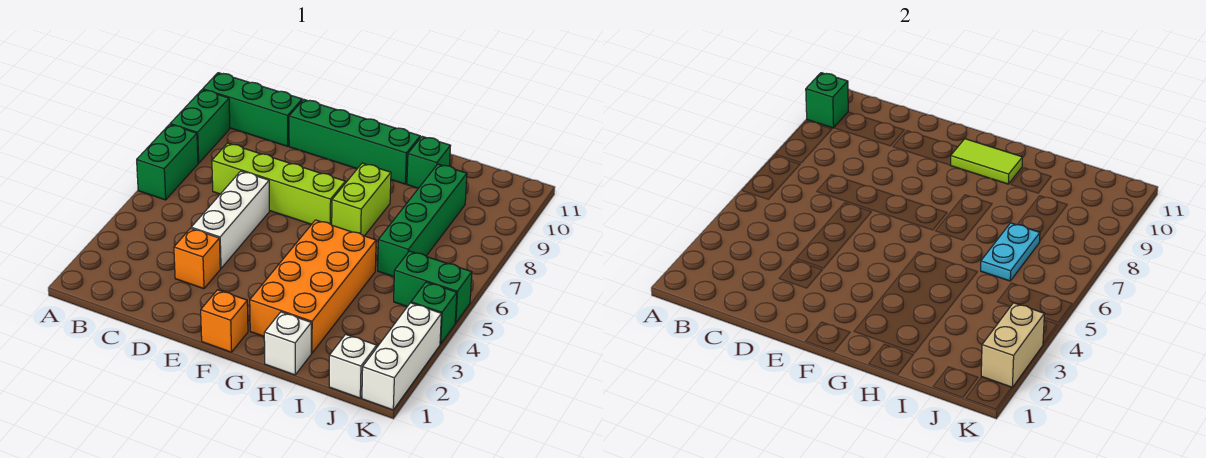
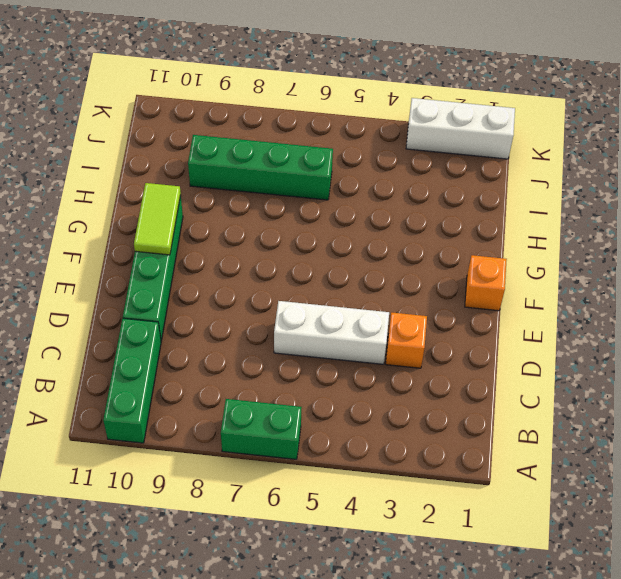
none -> green 1x2 brick [170,90,230,163]
none -> lime 1x4 brick [212,143,345,225]
none -> orange 2x4 brick [250,220,376,353]

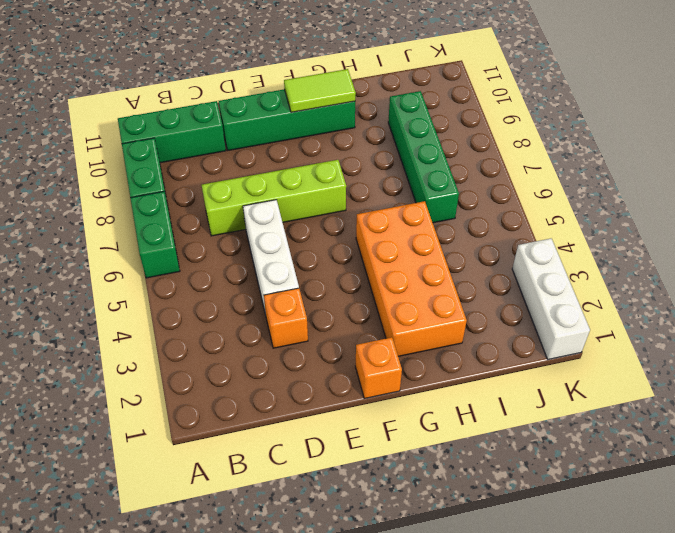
none -> lime 1x2 brick [332,163,391,236]
none -> white 1x1 brick [264,312,311,375]
none -> green 1x1 brick [407,136,450,188]

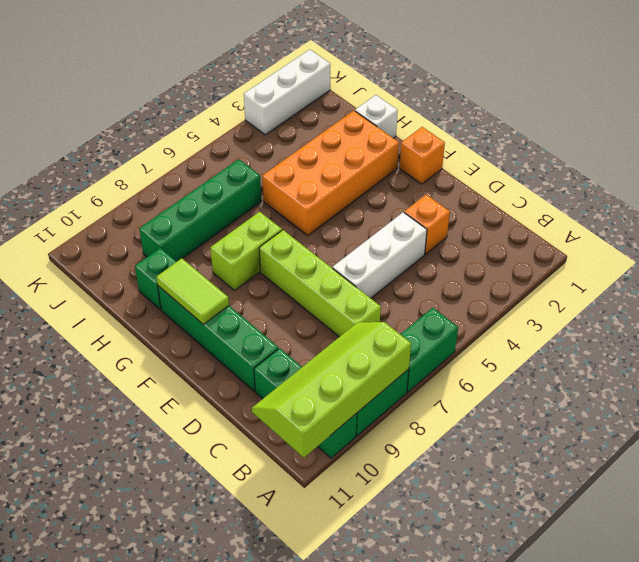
lime 2x4 slope [252,322,411,458] -> green 1x1 brick [806,73,848,128]
none -> white 1x1 brick [329,334,377,398]
none -> green 1x2 brick [394,251,472,323]
none -> green 1x1 brick [411,282,457,344]

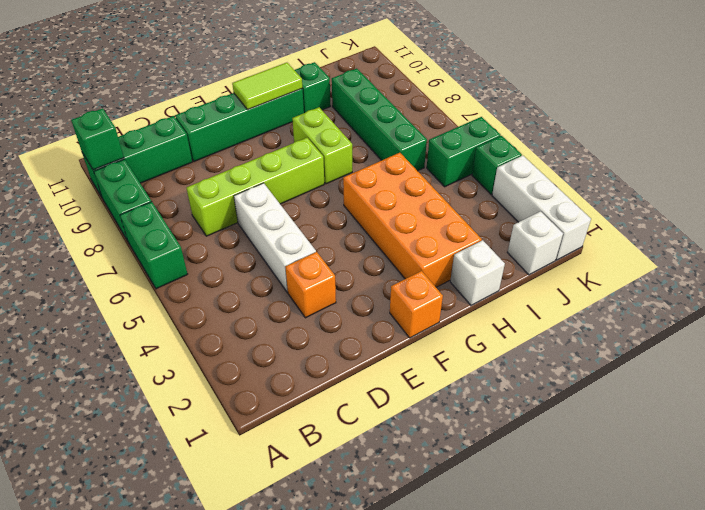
none -> cyan 1x2 plate [981,223,1040,281]
none -> tan 1x2 brick [981,303,1044,387]

